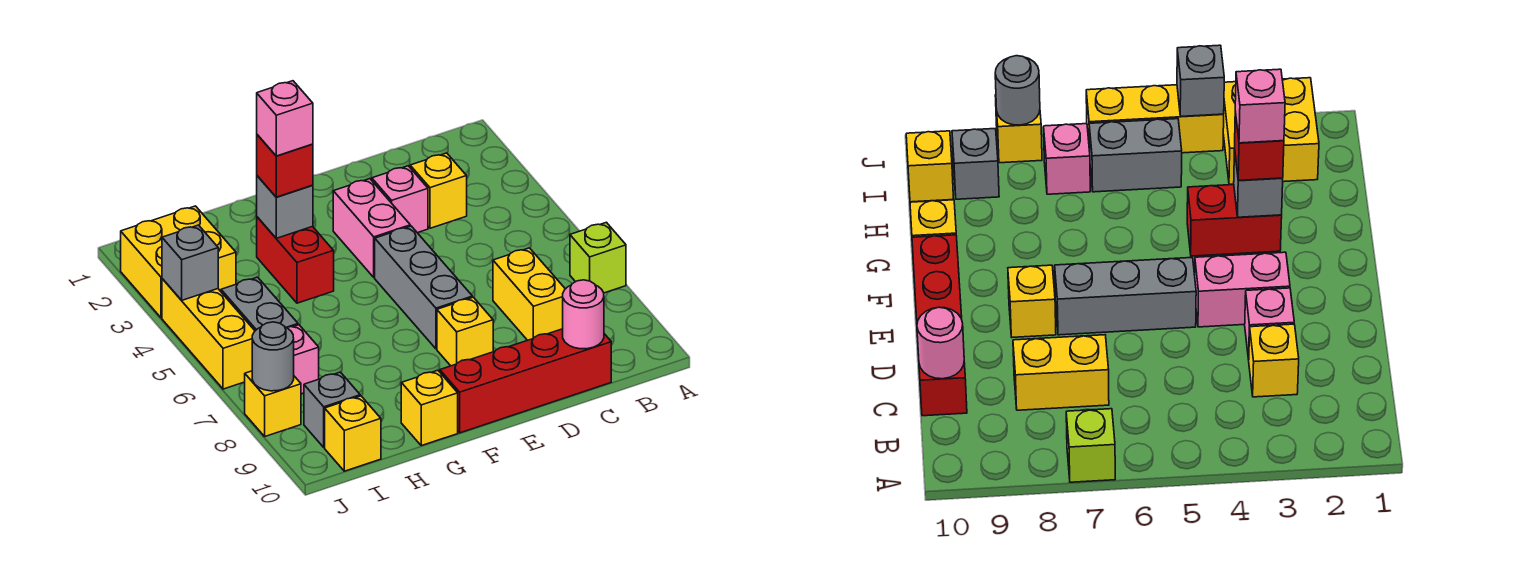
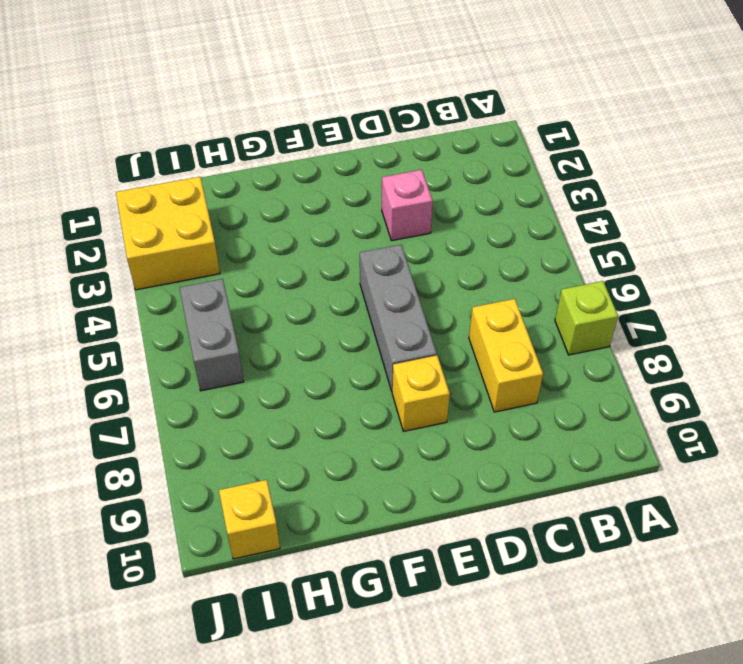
none -> yellow 1x1 brick [410,153,467,228]
none -> red 1x4 brick [440,329,611,433]
none -> pink 1x2 brick [333,179,410,278]

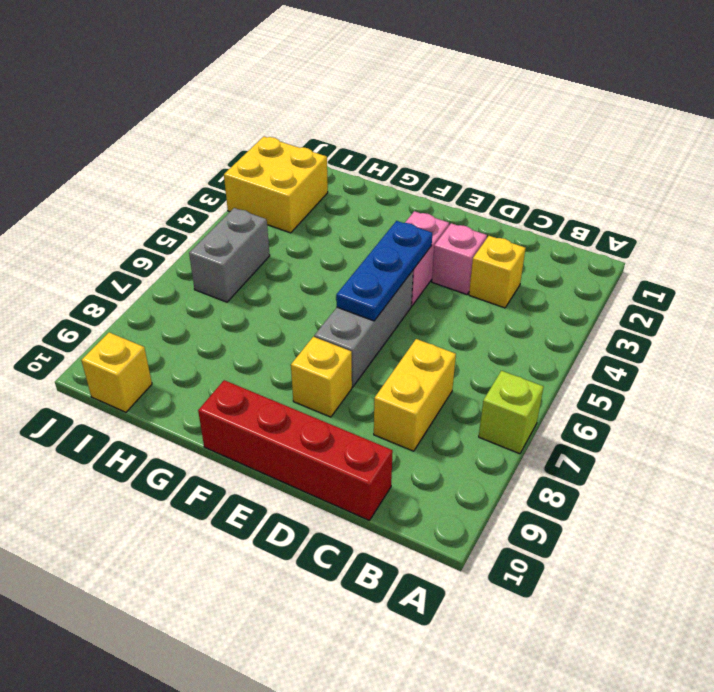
blue 1x3 plate [336,221,432,321] -> none
none -> red 1x2 brick [257,217,334,303]
none -> yellow 1x1 brick [401,370,458,446]
none -> pink 1x1 brick [286,325,319,394]

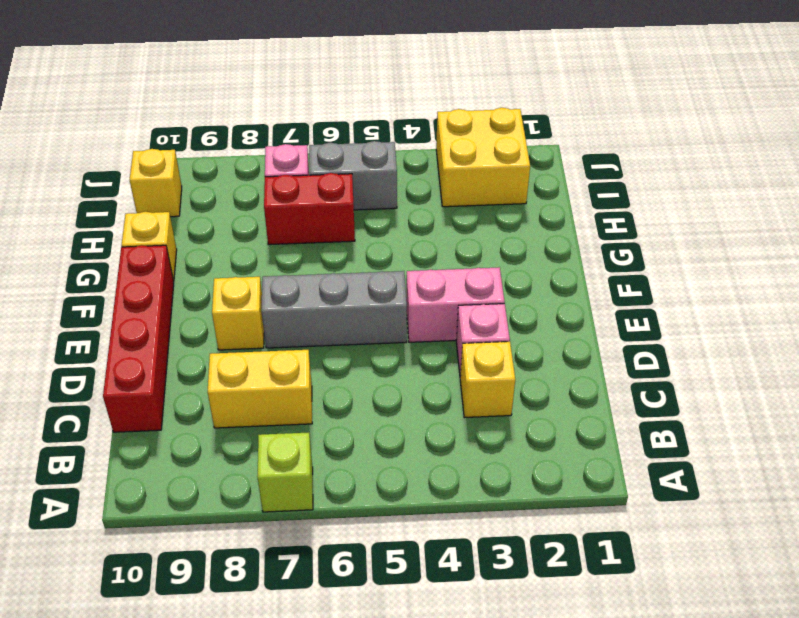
red 1x2 brick [264,173,355,245] -> red 1x2 brick moved to [257,217,334,303]
none -> grey 1x1 brick [304,372,360,447]
none -> yellow 1x3 brick [162,279,255,389]
none -> yellow 1x1 brick [245,371,301,436]

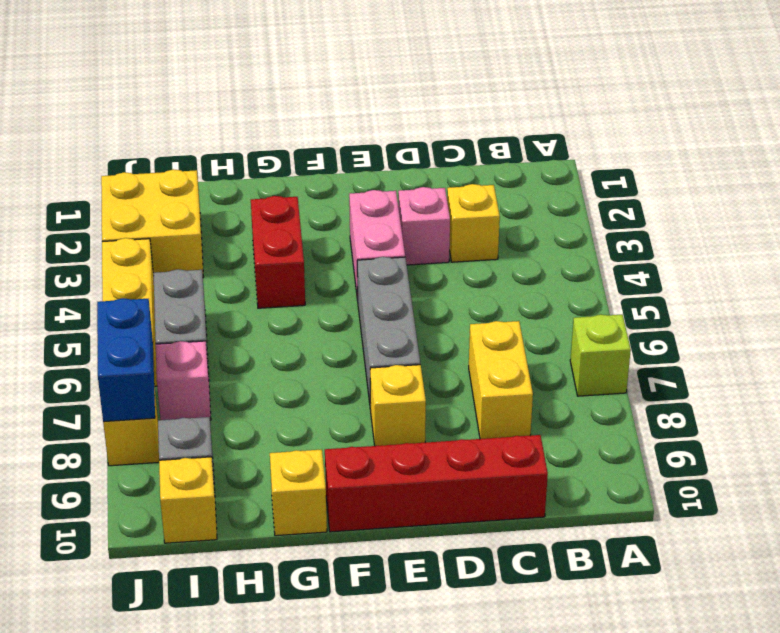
blue 1x2 brick [97,298,155,422] -> grey 1x1 round brick [252,322,294,391]
none -> pink 1x1 round brick [563,280,604,349]
none -> grey 1x1 brick [257,176,313,238]
none -> grey 1x1 brick [162,225,218,300]

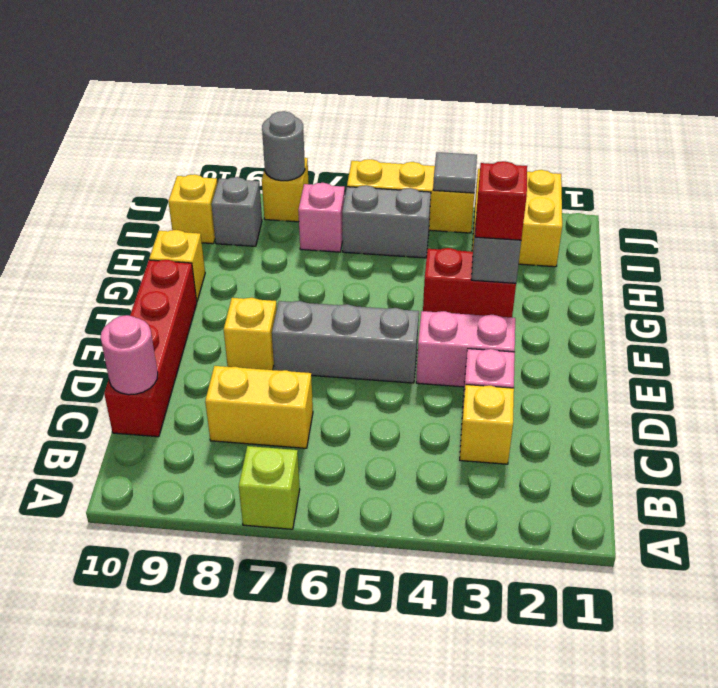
grey 1x1 tile [433,152,477,193] -> grey 1x1 brick [162,225,218,300]
none -> pink 1x1 brick [257,81,313,156]

